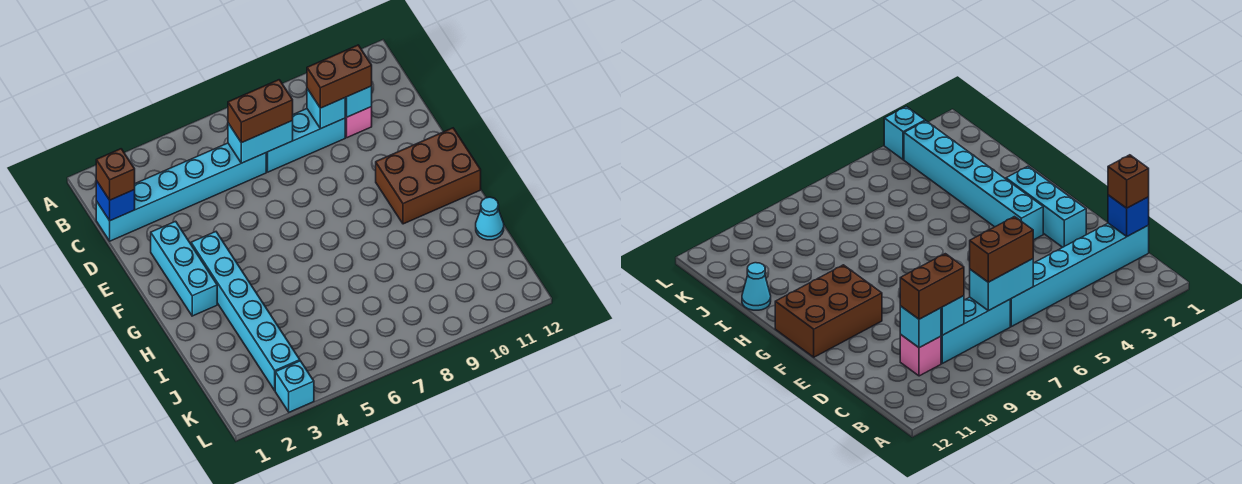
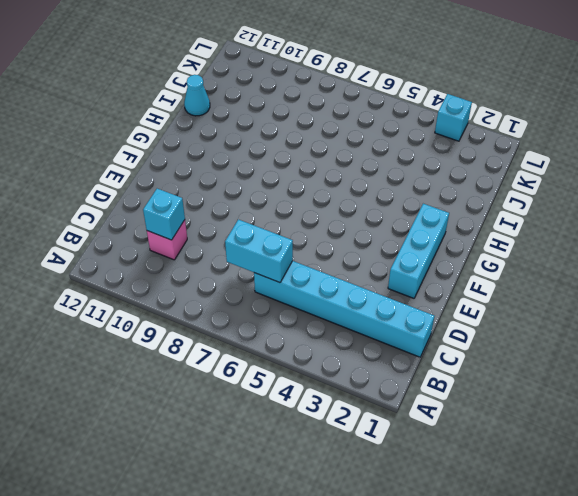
none -> cyan 1x3 brick [266,109,345,172]
none -> cyan 1x6 brick [191,232,300,390]
none -> brown 2x3 brick [376,128,481,224]

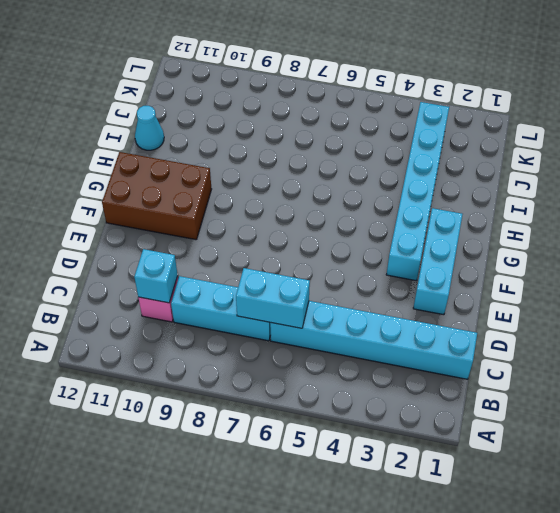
none -> cyan 1x1 brick [275,361,314,412]
none -> blue 1x1 brick [96,181,135,221]
none -> cyan 1x1 brick [307,89,345,129]

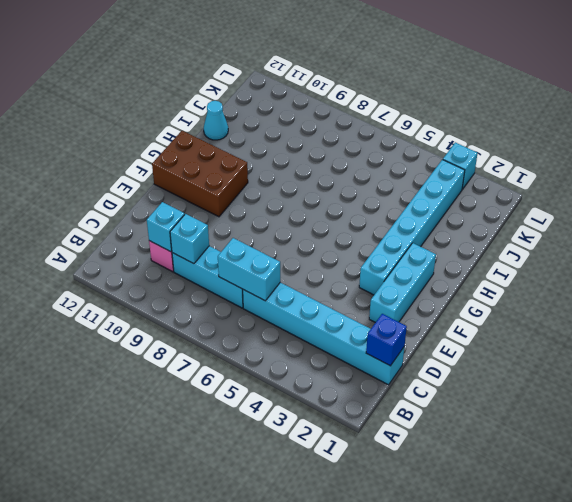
none -> brown 1x1 brick [96,149,135,200]
none -> brown 1x2 brick [228,80,293,143]
none -> brown 1x2 brick [307,45,372,108]

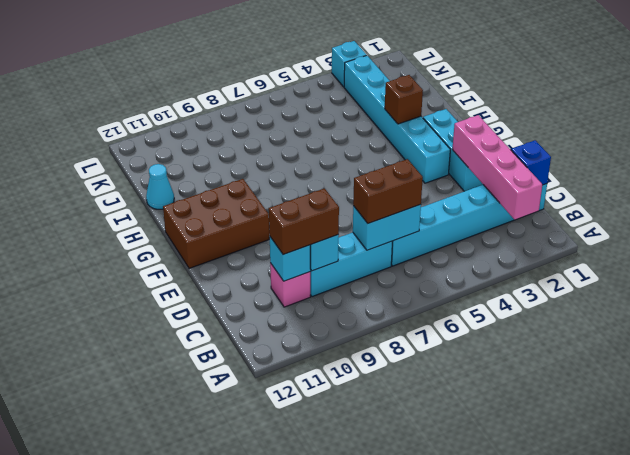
pink 1x4 brick [452,115,542,220] -> none
brown 1x1 brick [385,75,423,124] -> brown 1x1 brick moved to [96,149,135,200]

